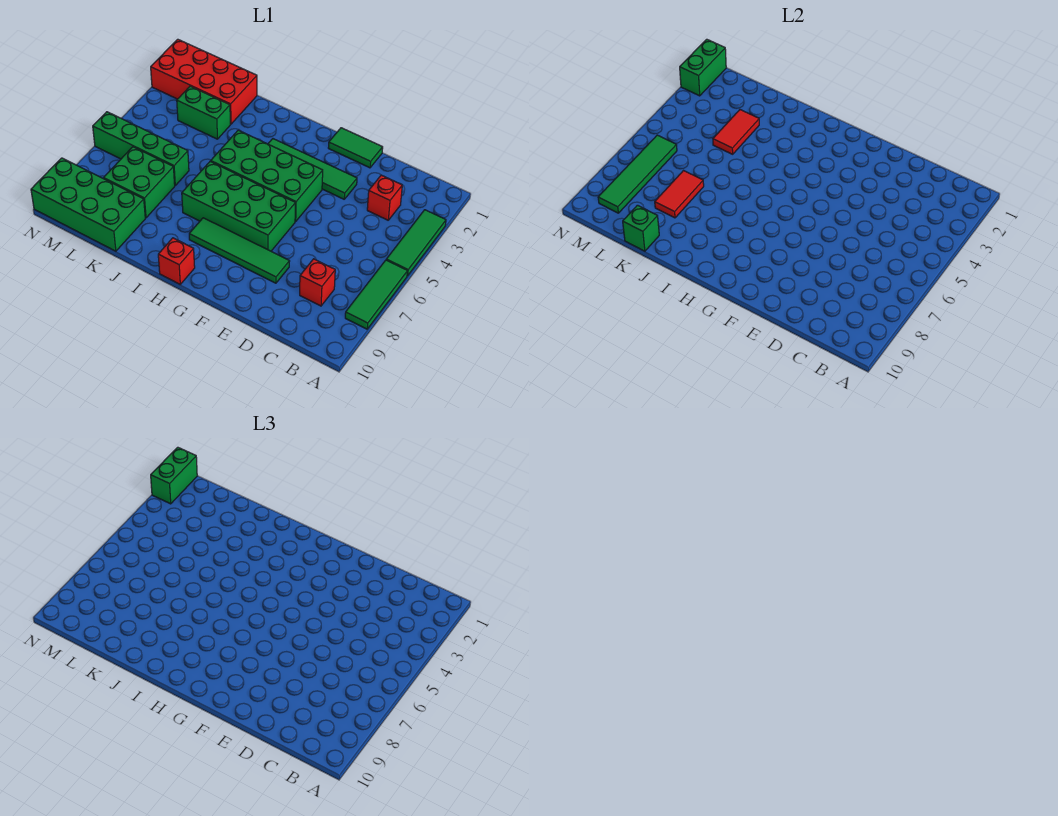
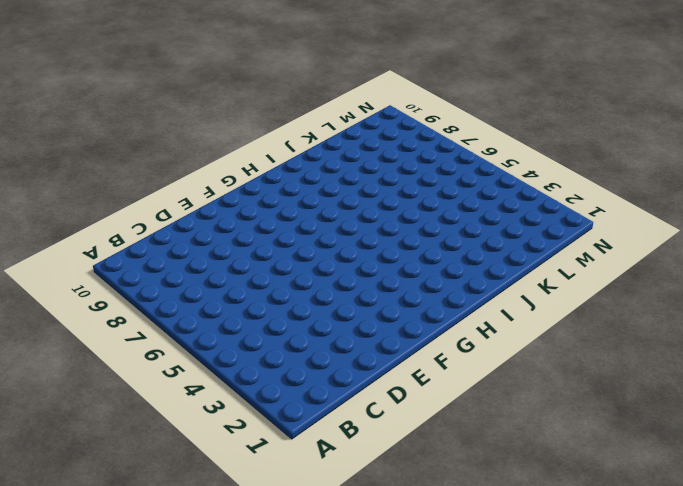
none -> green 1x3 tile [386,210,446,276]
none -> green 1x3 tile [345,260,408,329]
none -> red 1x1 brick [367,175,402,220]

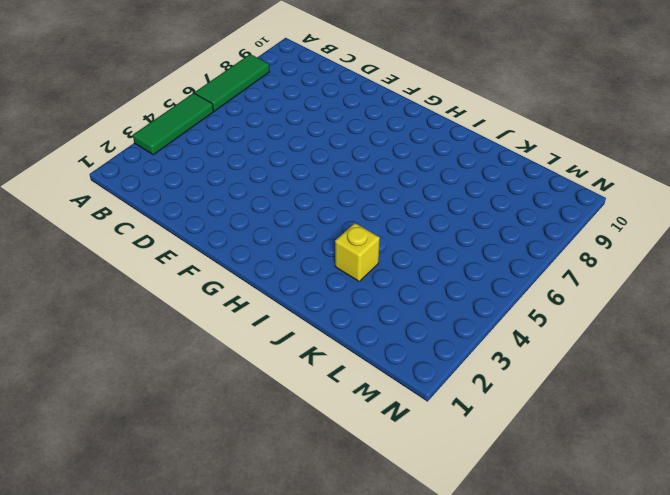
yellow 1x1 brick [335,223,380,281] -> none
none -> red 1x1 brick [367,175,402,220]
none -> red 1x1 brick [300,259,335,306]
none -> green 1x2 tile [328,128,383,168]

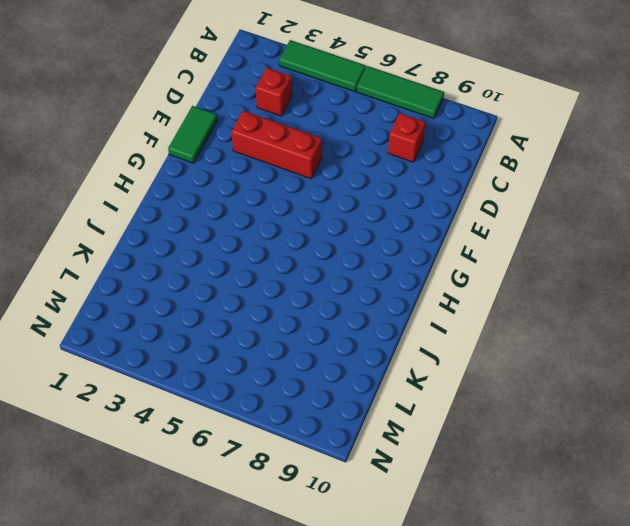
red 1x3 brick [231,111,322,179] -> green 1x4 tile [268,139,357,199]
none -> green 1x4 tile [189,218,290,283]
none -> green 2x4 brick [211,130,323,221]
none -> green 2x4 brick [182,161,295,251]

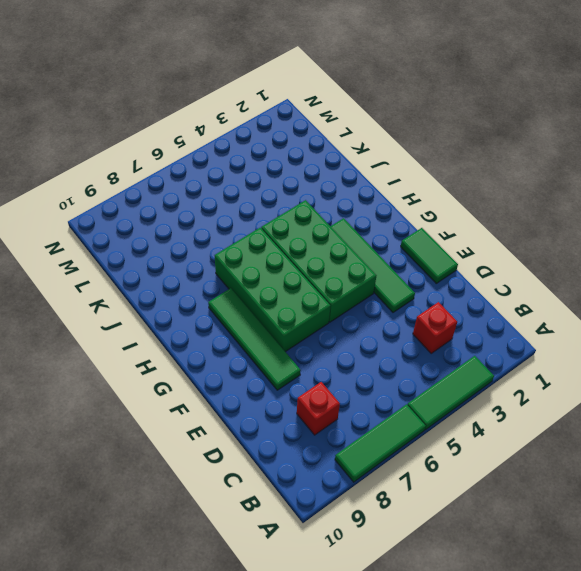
none -> red 1x1 brick [158,238,195,284]
none -> red 2x4 brick [151,39,257,124]
none -> green 1x2 brick [177,86,230,139]

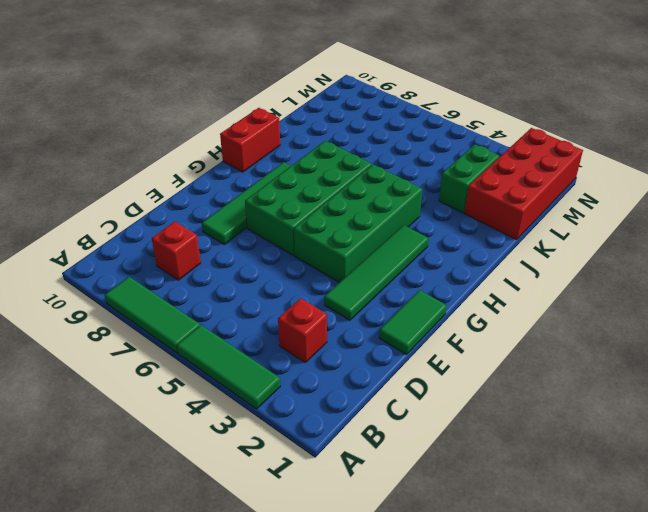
red 1x2 brick [220,108,280,172] -> red 1x1 brick [158,238,195,284]
none -> green 1x4 brick [93,112,189,185]
none -> green 2x2 brick [104,147,175,218]
none -> green 2x4 brick [31,158,145,251]

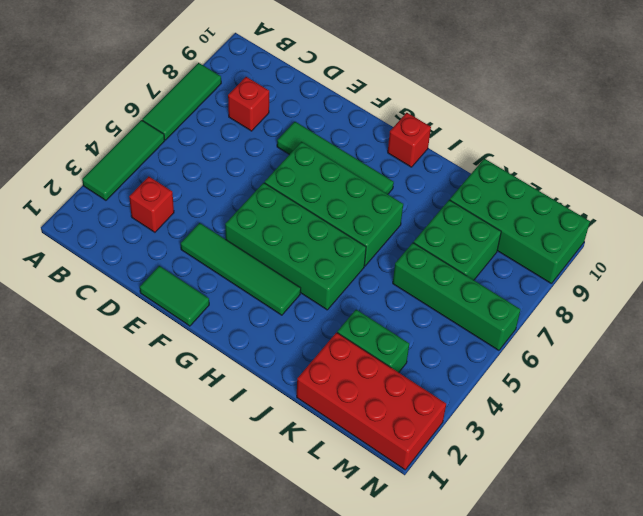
none -> red 1x2 tile [713,110,759,154]
none -> red 1x2 tile [655,171,704,218]
none -> green 1x1 brick [623,205,659,251]

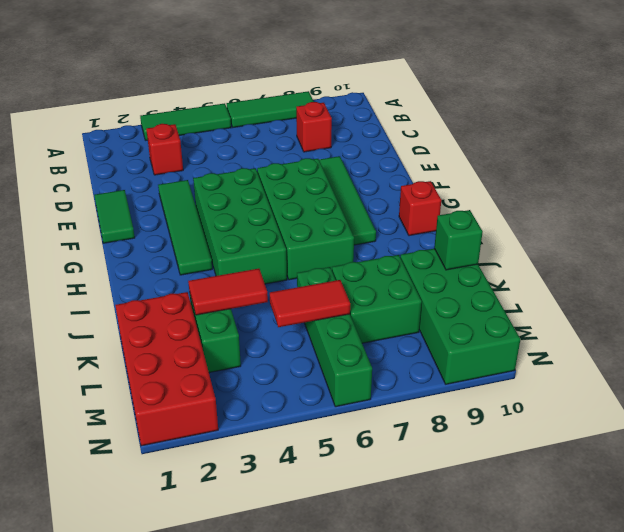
red 1x2 tile [270,280,350,327] -> red 1x2 tile moved to [655,171,704,218]
none -> green 1x4 tile [598,135,677,213]
none -> green 1x2 brick [680,39,726,96]
none -> green 1x2 brick [151,447,197,504]

